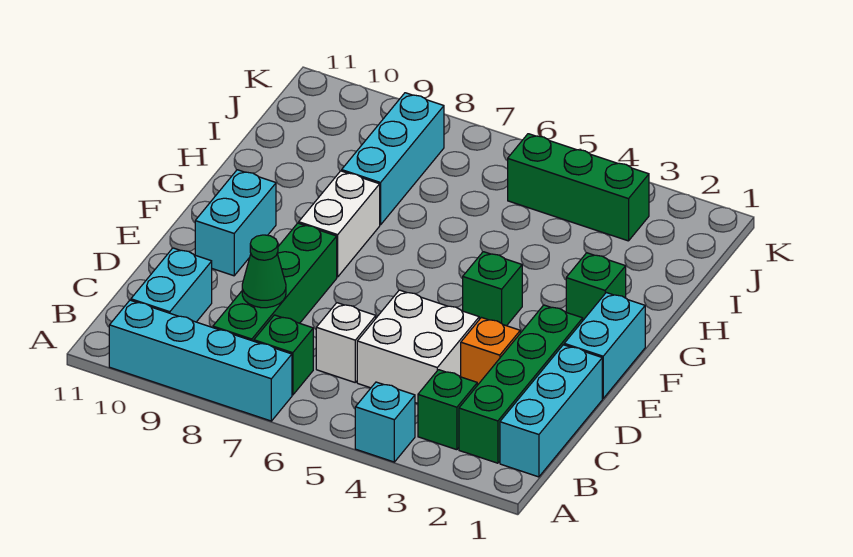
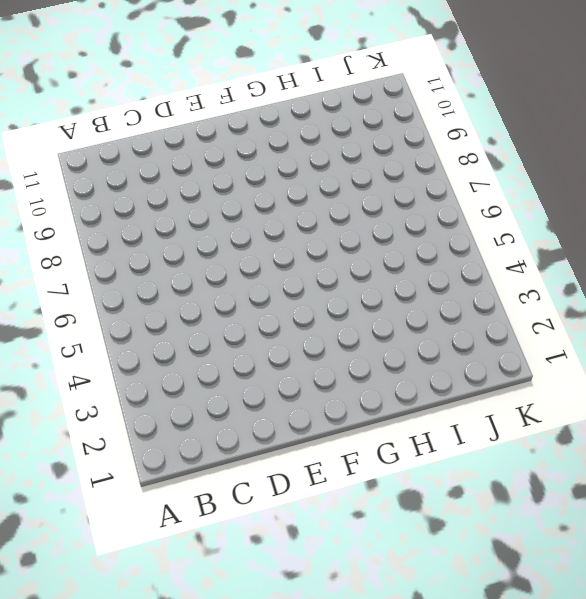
none -> cyan 1x1 brick [355,382,415,462]
none -> cyan 1x4 brick [109,300,292,421]
none -> cyan 1x3 brick [500,345,602,477]

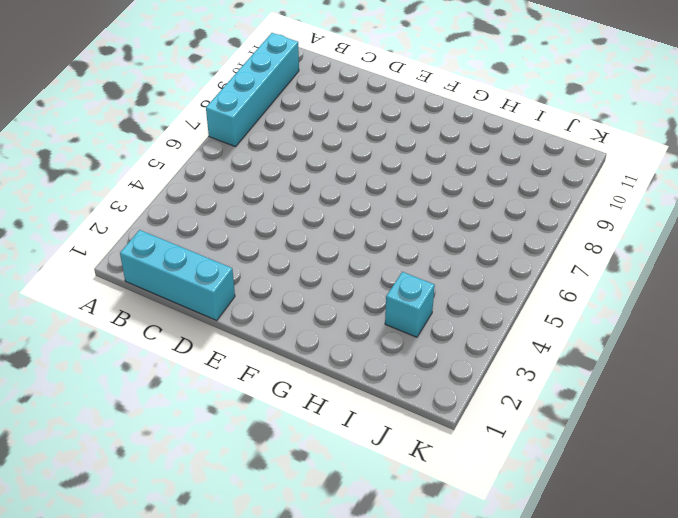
cyan 1x1 brick [385,272,435,337] -> cyan 1x1 brick moved to [355,382,415,462]
none -> green 1x4 brick [459,305,583,463]
none -> green 1x1 brick [418,370,477,450]
none -> green 1x1 brick [254,315,313,395]

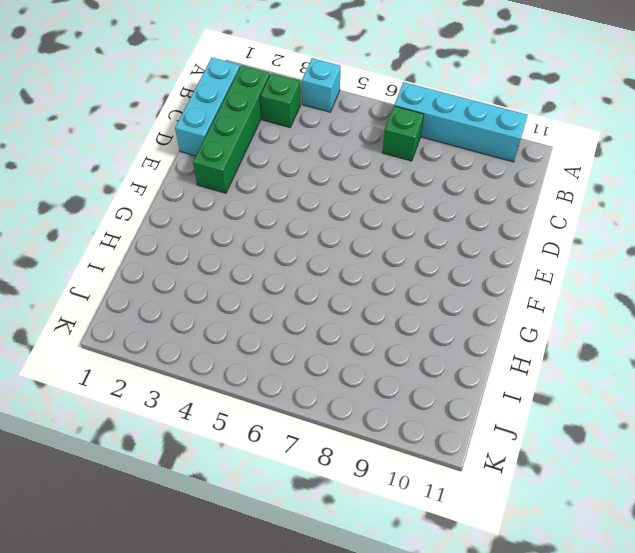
none -> green 1x4 brick [213,223,337,341]
none -> cyan 1x2 brick [131,248,212,322]
none -> white 2x2 brick [357,290,479,403]

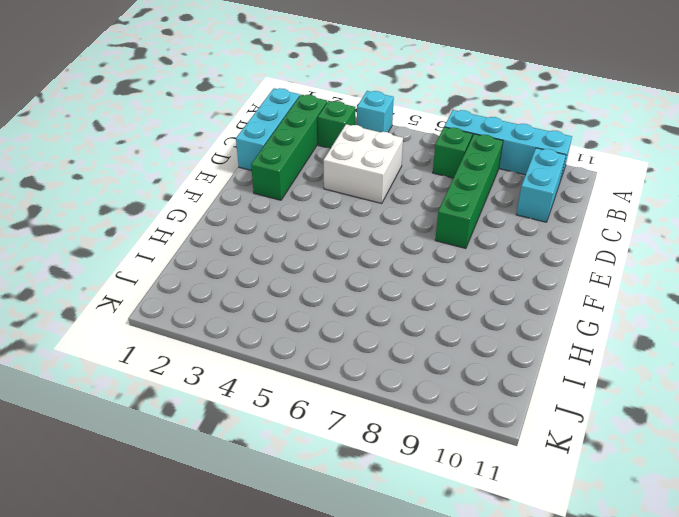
none -> white 1x1 brick [316,303,376,382]
none -> orange 1x1 brick [461,317,520,385]
none -> cyan 1x2 brick [564,293,645,399]

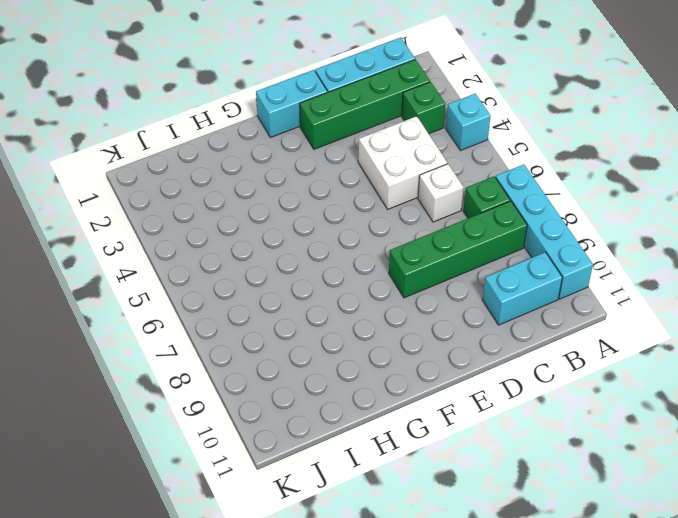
none -> orange 1x1 brick [461,317,520,385]
none -> cyan 1x2 brick [195,170,276,276]
none -> green 1x1 brick [463,252,522,326]

